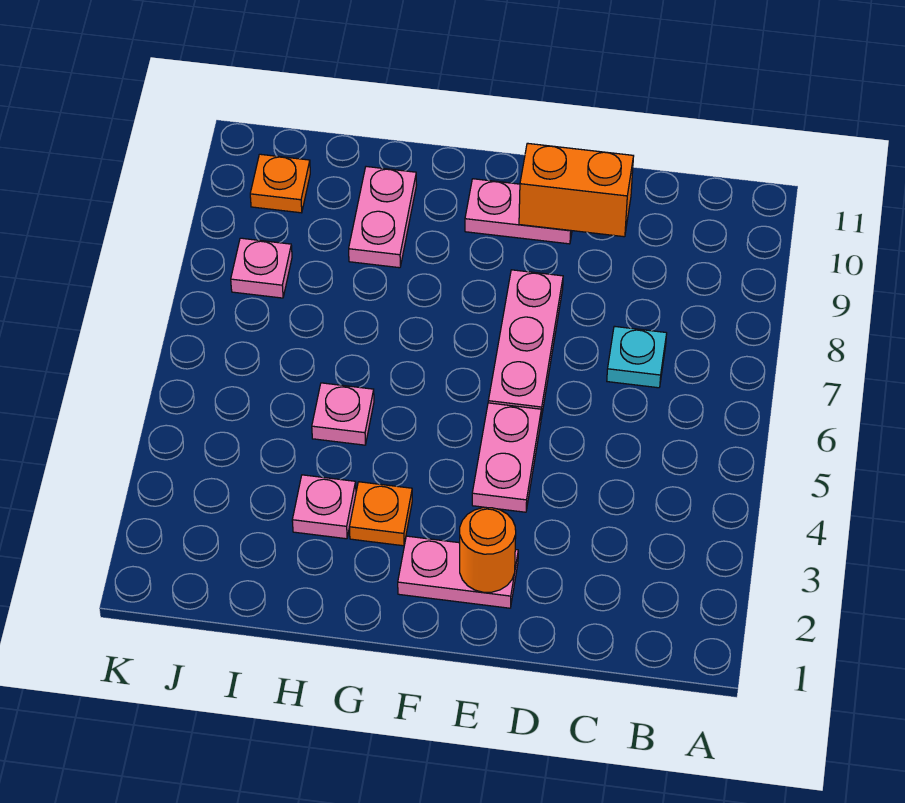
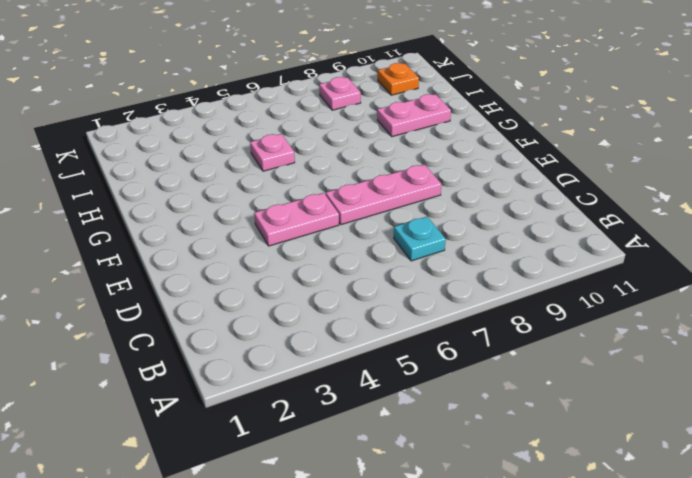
none -> pink 1x2 plate [398,536,518,608]
none -> pink 1x2 plate [465,179,572,244]
none -> orange 1x1 plate [349,482,412,546]

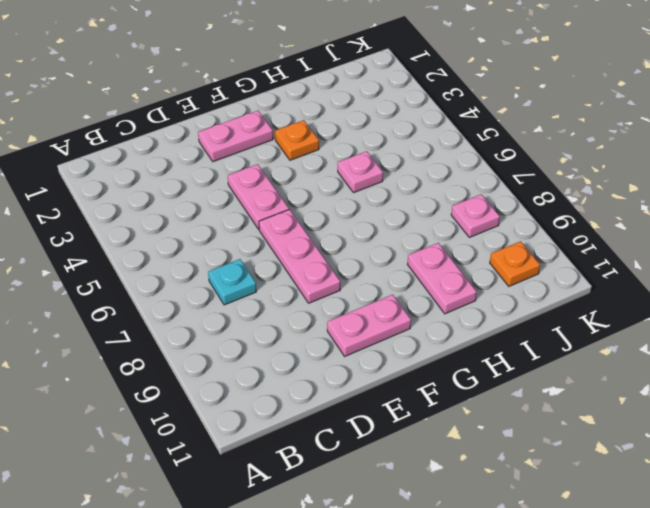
none -> pink 1x1 plate [292,475,356,539]
none -> orange 1x2 brick [519,143,634,237]
none -> orange 1x1 round brick [460,508,516,592]

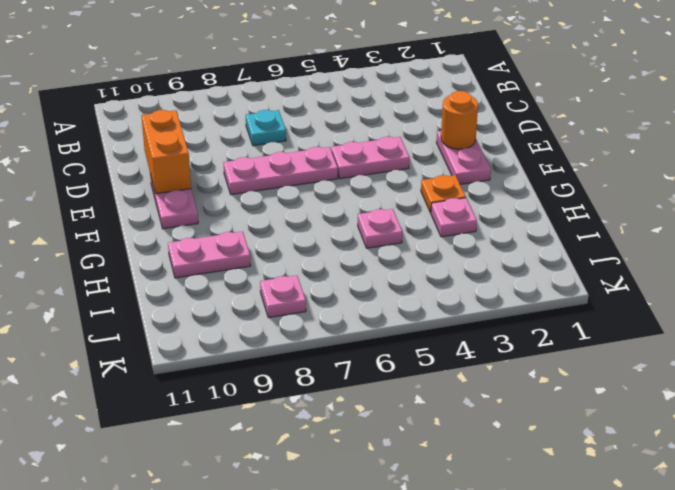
none -> orange 1x1 plate [250,154,310,213]

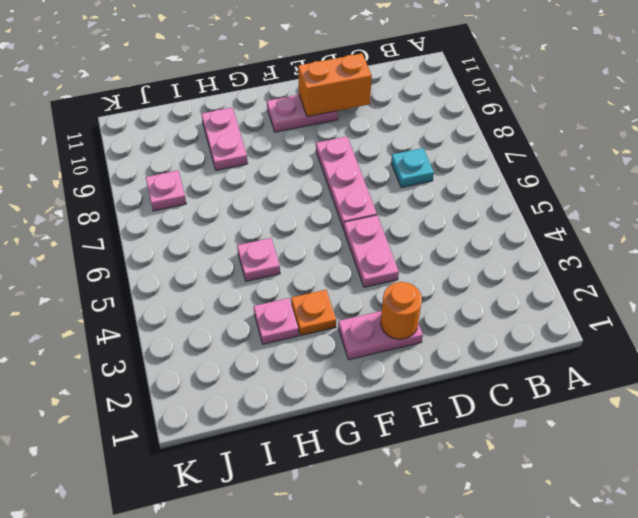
none -> orange 1x1 plate [250,154,310,213]

